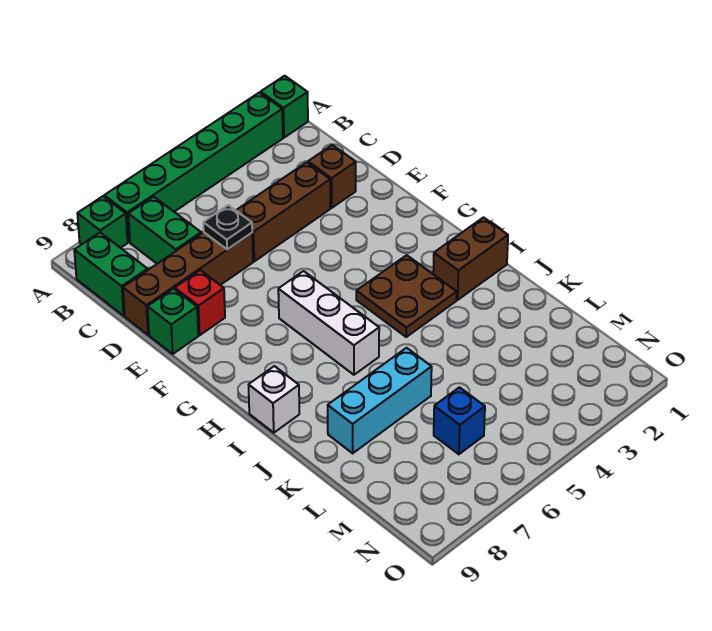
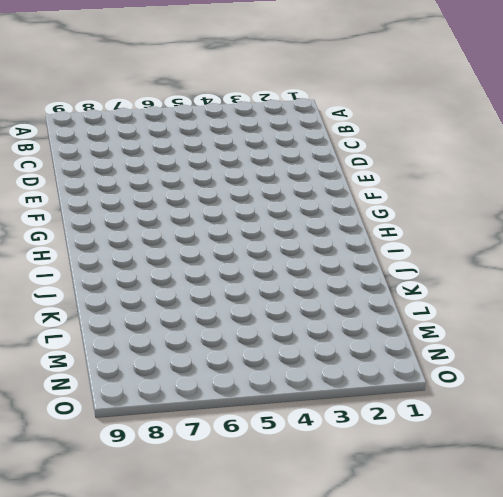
none -> green 1x1 brick [261,76,308,138]
none -> green 1x6 brick [104,92,283,242]
none -> green 1x1 brick [77,196,128,248]

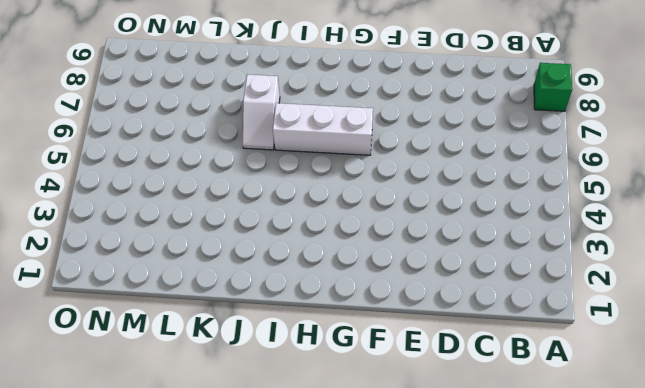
white 1x2 slope [243,75,280,150] -> none
none -> green 1x1 brick [261,76,308,138]
none -> green 1x6 brick [104,92,283,242]
none -> green 1x2 brick [128,197,201,264]

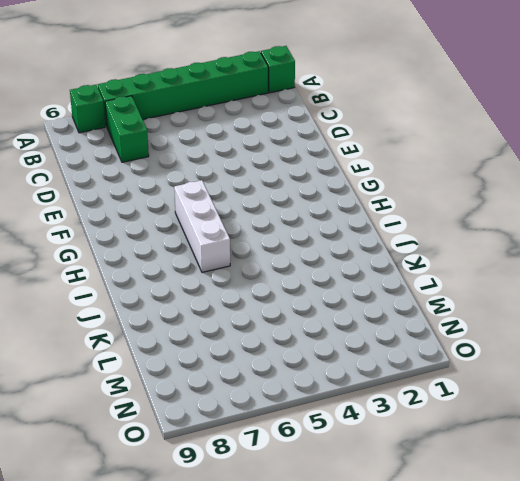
none -> green 1x2 brick [74,233,148,316]
none -> brown 1x1 brick [308,145,356,208]
none -> brown 1x3 brick [236,162,330,261]

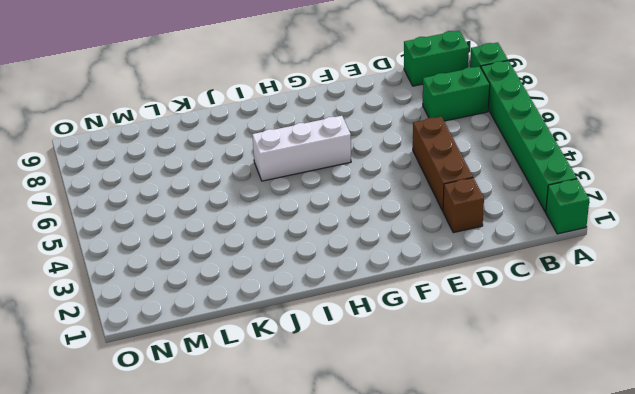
none -> brown 1x4 brick [123,232,253,335]
none -> red 1x1 brick [175,270,225,335]
none -> green 1x1 brick [148,289,198,354]

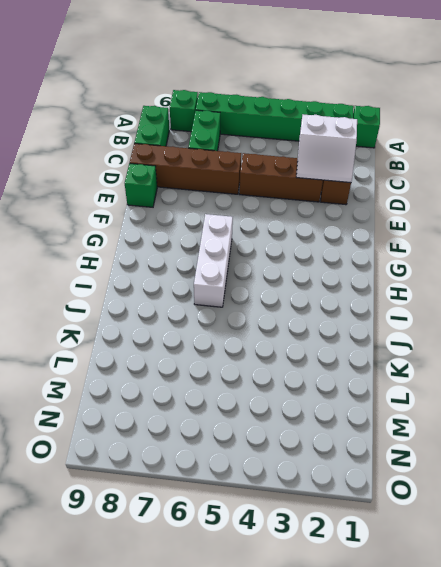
white 2x2 slope [296,114,357,183] -> none
none -> red 1x1 brick [175,270,225,335]
none -> brown 2x2 plate [356,255,457,337]
none -> brown 1x2 brick [433,218,508,300]

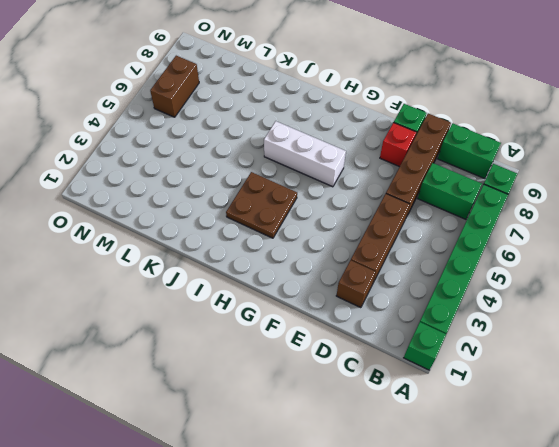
brown 1x2 brick [150,56,199,117] -> brown 1x2 brick moved to [433,218,508,300]
none -> white 1x1 brick [249,366,299,433]
none -> cyan 1x3 brick [328,348,432,453]
none -> blue 1x1 brick [434,387,485,454]

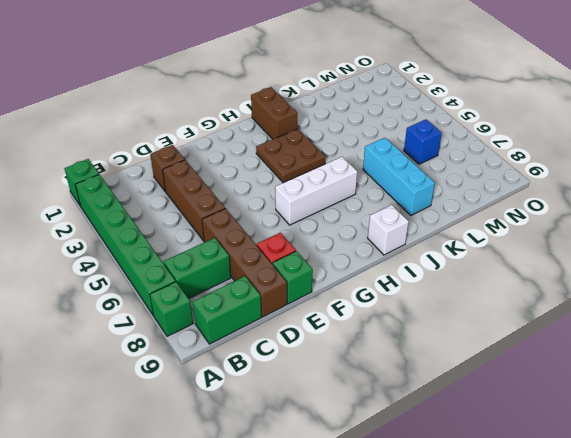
none -> black 1x1 plate [203,205,252,249]

